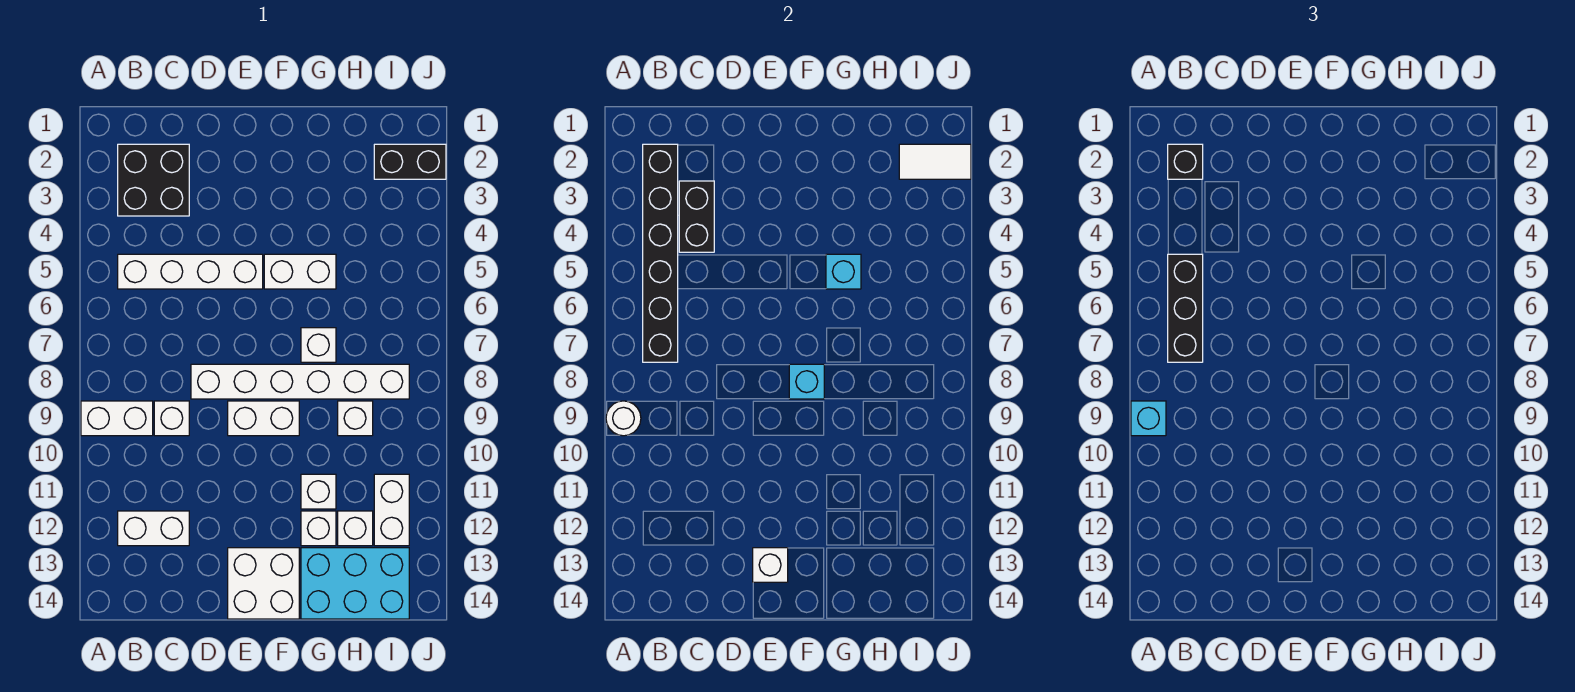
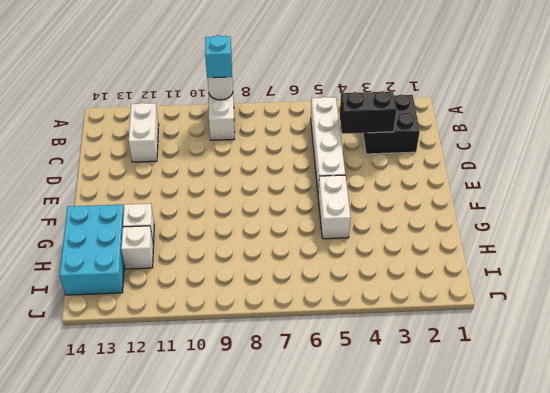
none -> white 1x1 brick [154,401,189,436]
none -> white 1x6 brick [191,364,409,399]
none -> white 1x2 brick [228,401,299,436]

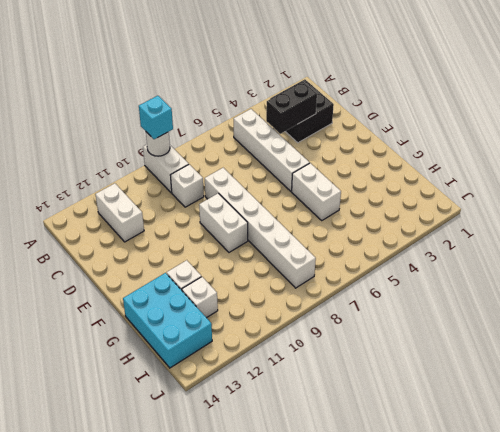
none -> white 2x2 brick [228,548,299,619]
none -> white 1x1 brick [301,328,336,362]
none -> white 1x1 brick [301,474,336,509]

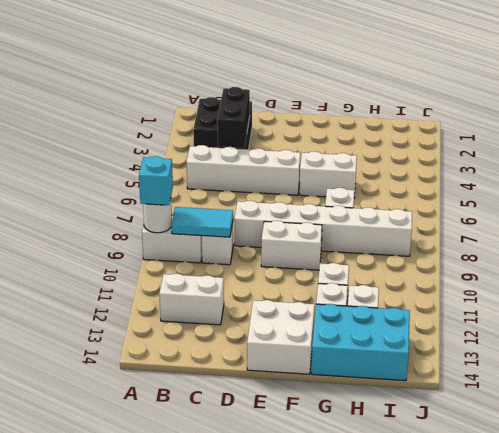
cyan 1x2 tile [171,207,233,237] -> none
none -> white 1x1 brick [338,401,373,436]
none -> black 1x2 brick [374,144,446,179]
none -> white 1x2 brick [374,474,409,546]

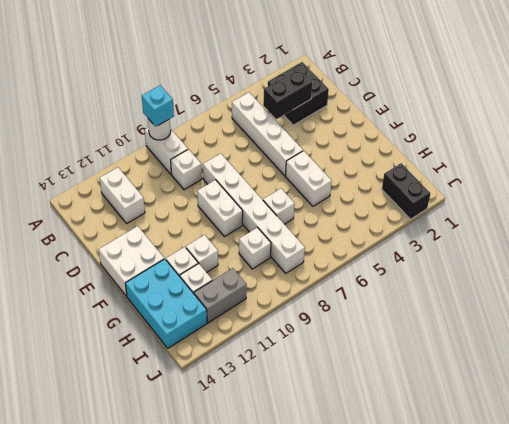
grey 1x2 brick [194,268,247,323] -> white 1x2 brick [374,474,409,546]
none -> black 1x6 brick [643,144,678,362]
none -> white 1x1 brick [753,548,788,582]
none -> cyan 1x1 brick [789,364,824,399]

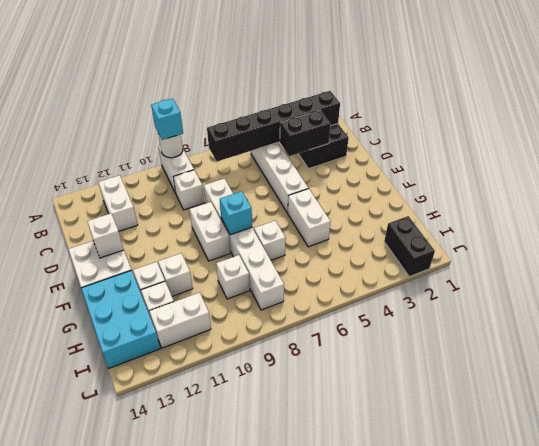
none -> cyan 1x1 brick [826,254,861,289]
none -> white 1x2 tile [899,144,971,179]
none -> black 1x1 brick [1168,144,1203,179]

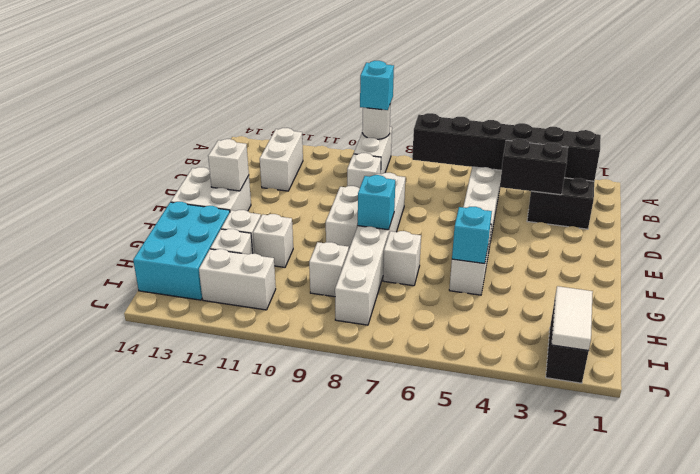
none -> black 1x1 brick [1168,144,1203,179]
none -> black 1x3 brick [1168,254,1203,362]

